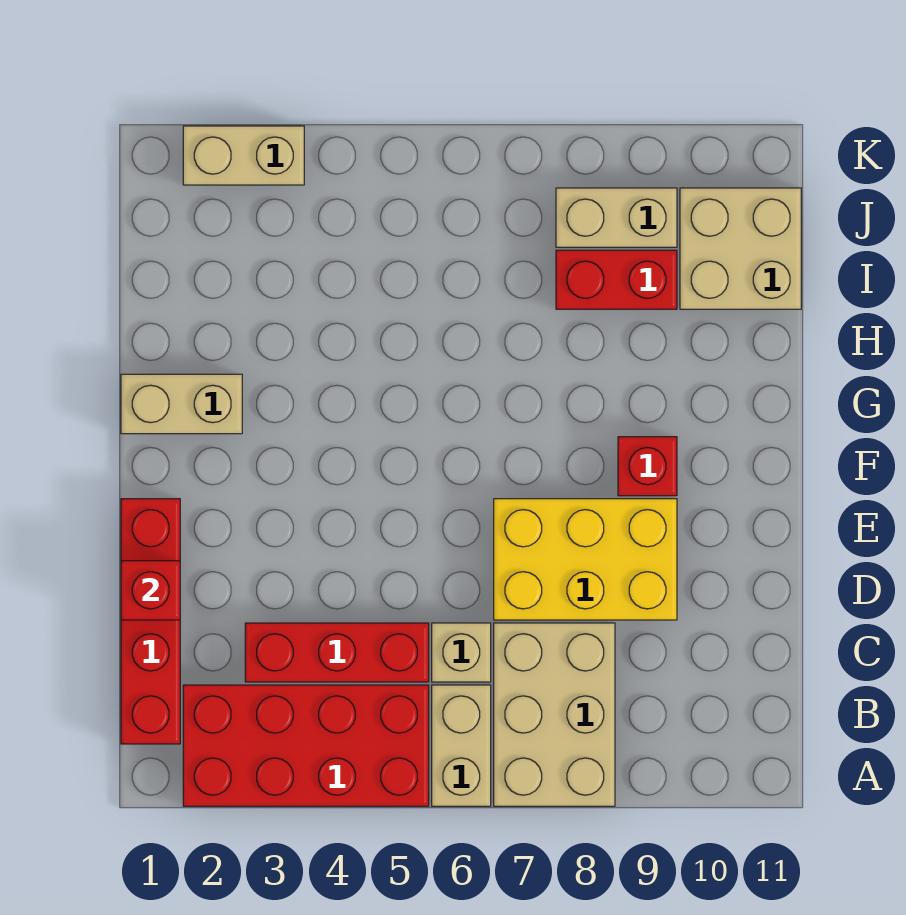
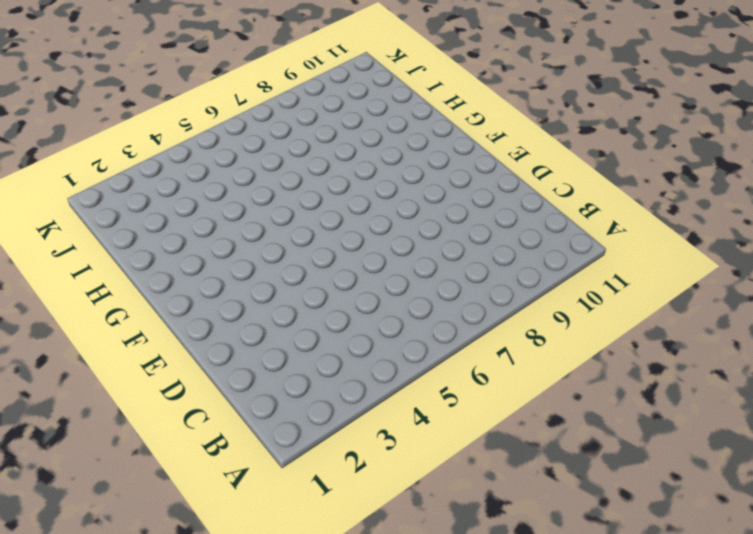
none -> red 2x4 brick [183,685,429,806]
none -> tan 1x2 brick [432,685,491,806]
none -> tan 2x3 brick [494,623,615,806]

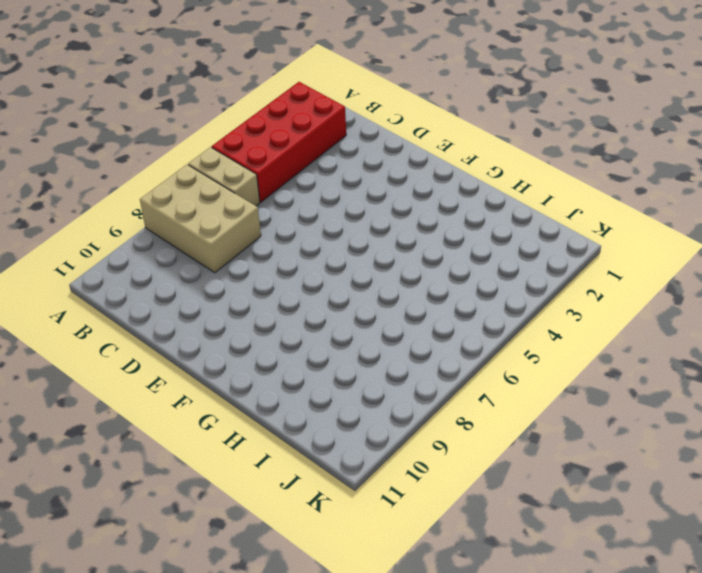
none -> red 1x4 brick [121,499,180,744]
none -> red 1x3 brick [245,623,429,682]
none -> tan 1x1 brick [432,623,491,682]

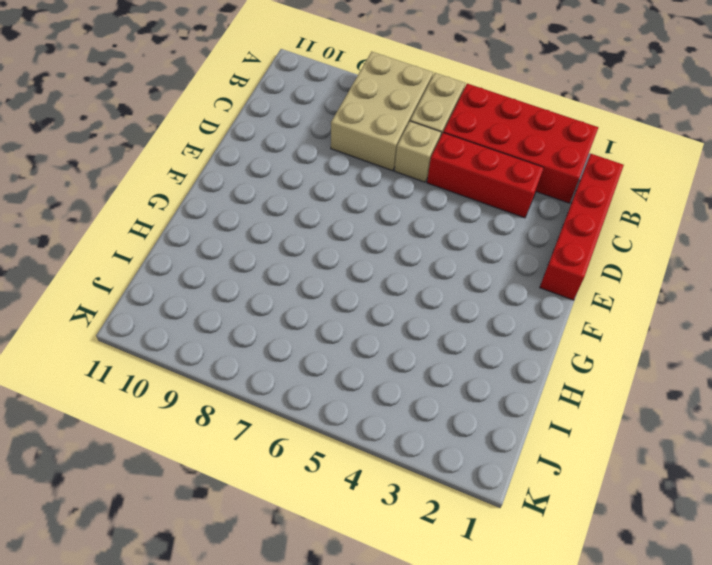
none -> yellow 2x3 brick [494,499,677,620]
none -> red 1x1 brick [618,437,677,496]
none -> tan 1x2 brick [121,374,242,434]

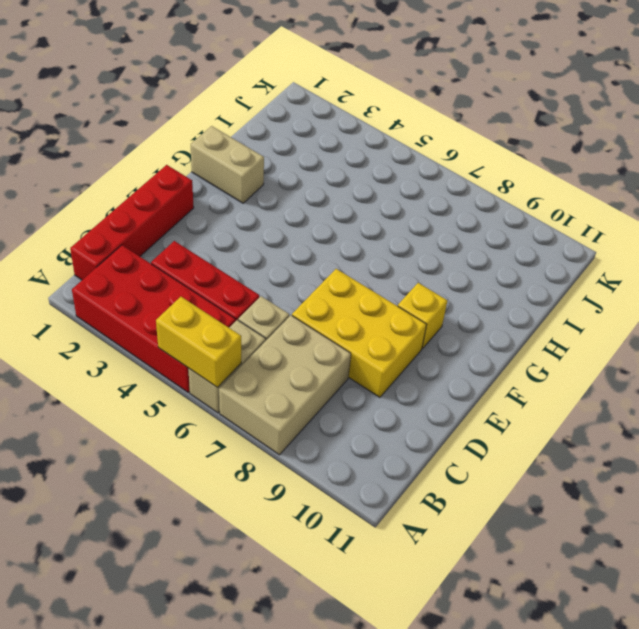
yellow 1x2 brick [156,297,241,387] -> none
yellow 1x1 brick [398,283,447,349] -> red 1x1 brick [618,437,677,496]
none -> red 1x2 brick [556,250,677,309]
none -> tan 2x2 brick [680,188,801,309]
none -> tan 1x2 brick [556,188,677,247]

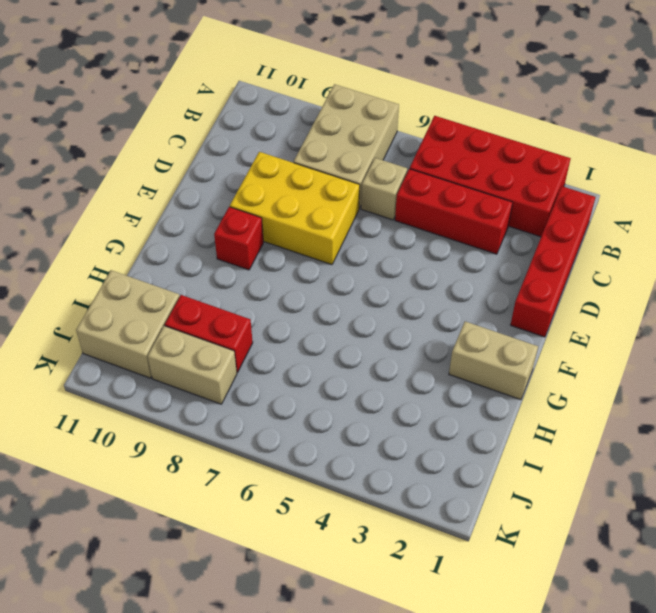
none -> tan 1x2 brick [432,685,491,806]
none -> tan 1x2 brick [183,126,304,185]
none -> red 1x1 brick [121,561,180,620]

